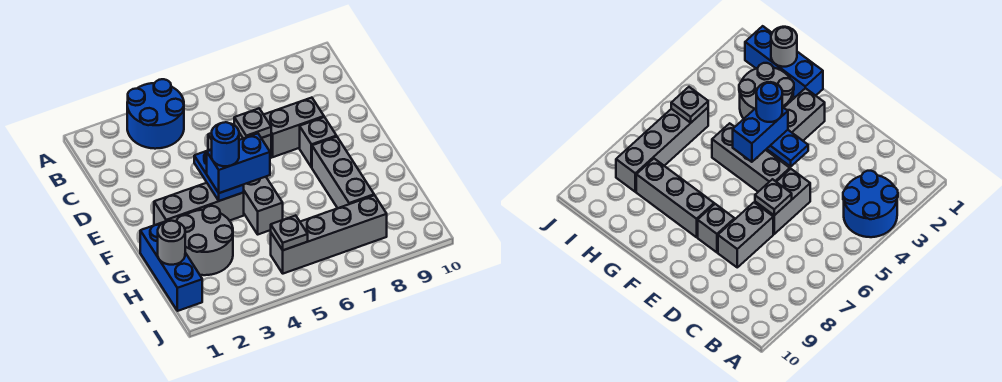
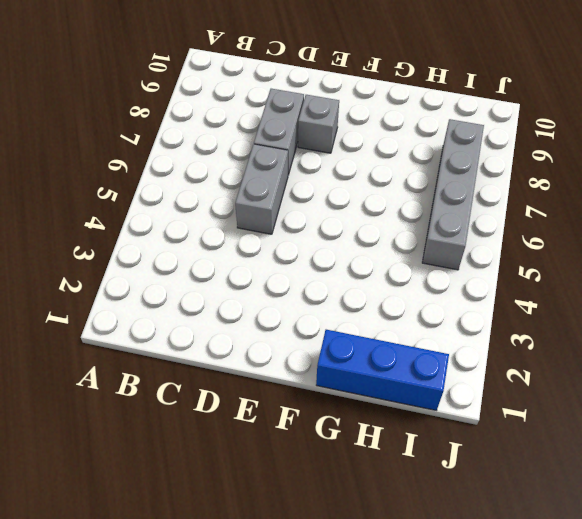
none -> blue 2x2 round brick [127,79,184,149]
none -> grey 1x3 brick [243,177,283,234]
none -> grey 1x3 brick [154,183,244,225]

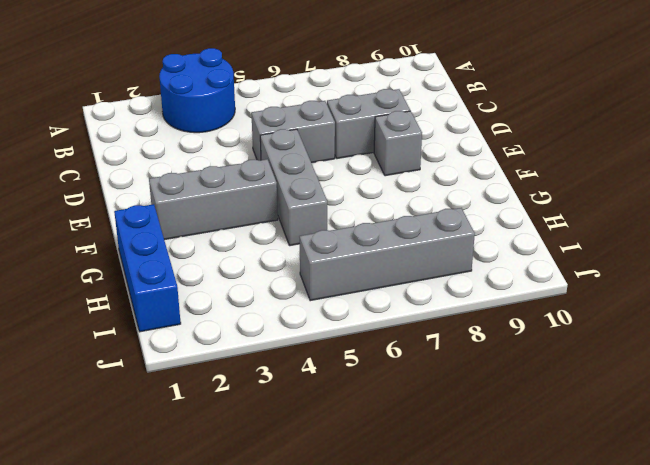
none -> grey 1x3 brick [312,137,374,208]
none -> grey 2x2 round brick [176,206,233,275]
none -> grey 1x1 plate [234,109,271,138]

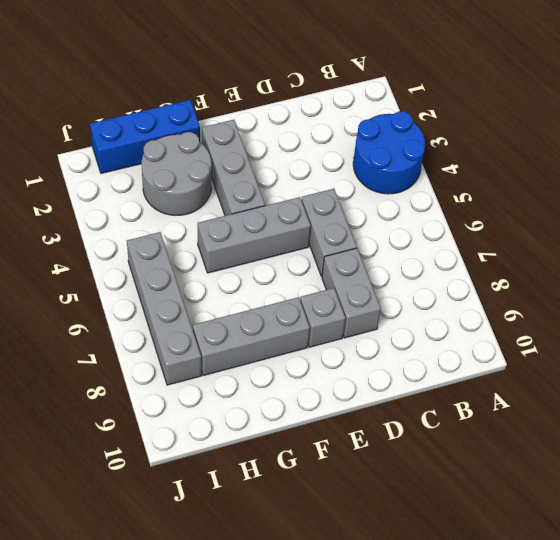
none -> grey 1x1 plate [234,109,271,138]
none -> blue 1x2 plate [194,149,244,201]
none -> grey 1x1 round brick [158,221,185,265]

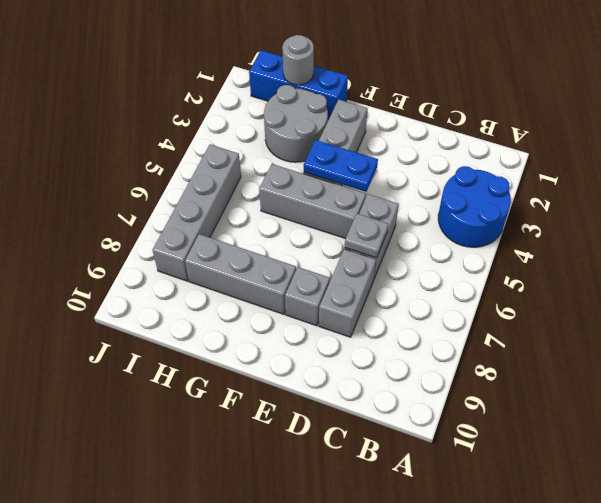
none -> grey 1x1 plate [271,215,308,250]
none -> blue 1x2 brick [207,134,270,193]
none -> blue 1x1 round brick [212,122,239,166]

